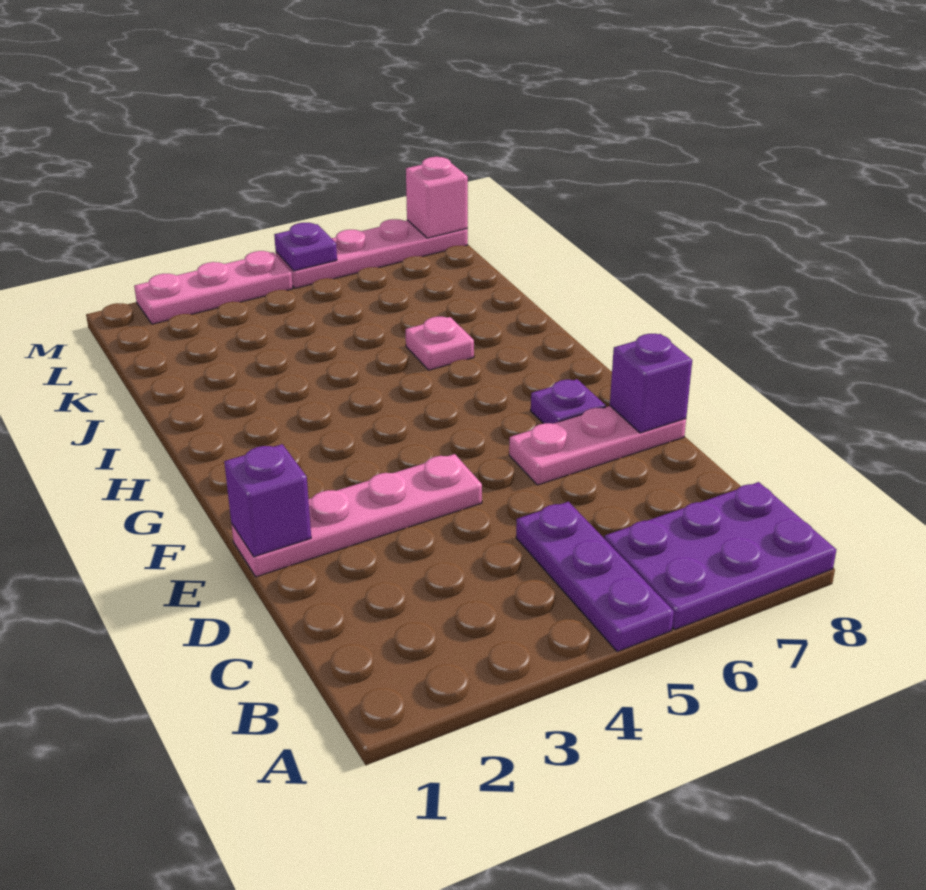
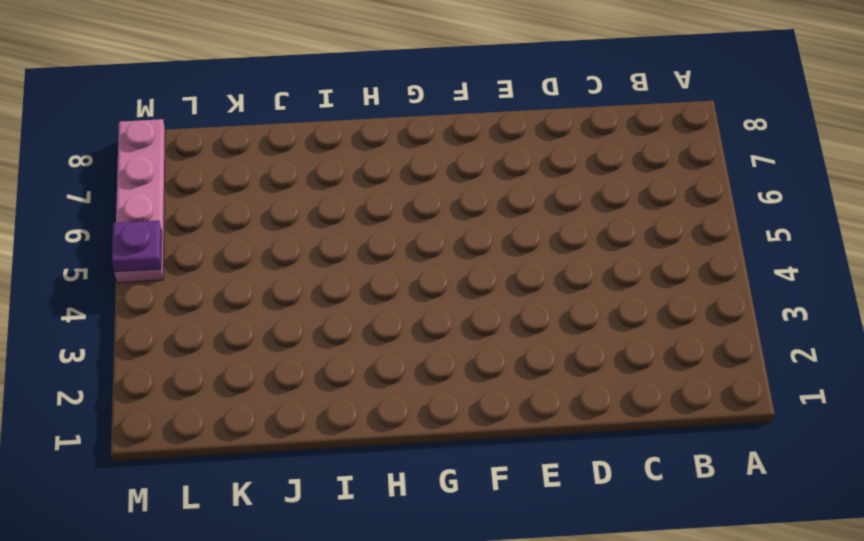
none -> purple 1x3 plate [516,502,674,652]
none -> purple 2x3 plate [605,482,836,629]
none -> pink 1x4 plate [231,454,482,577]

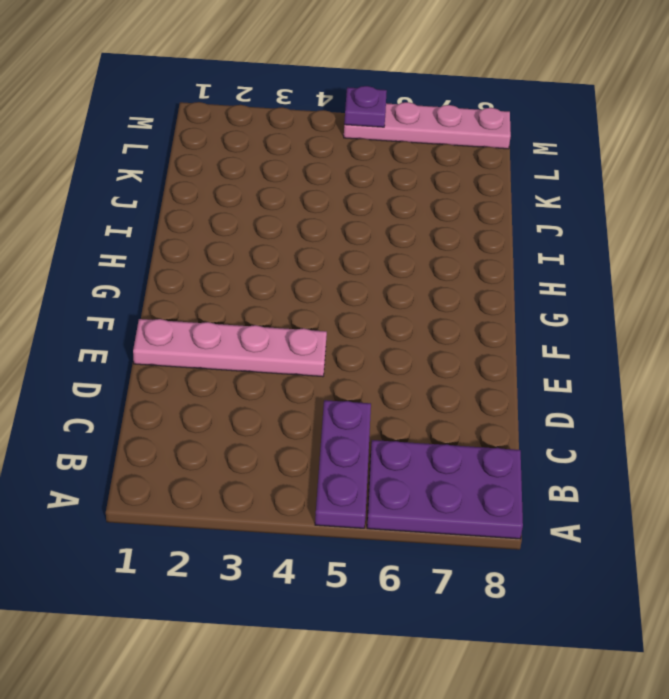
none -> pink 1x3 plate [509,406,686,485]
none -> purple 1x1 plate [531,379,606,424]
none -> pink 1x1 plate [406,317,474,370]

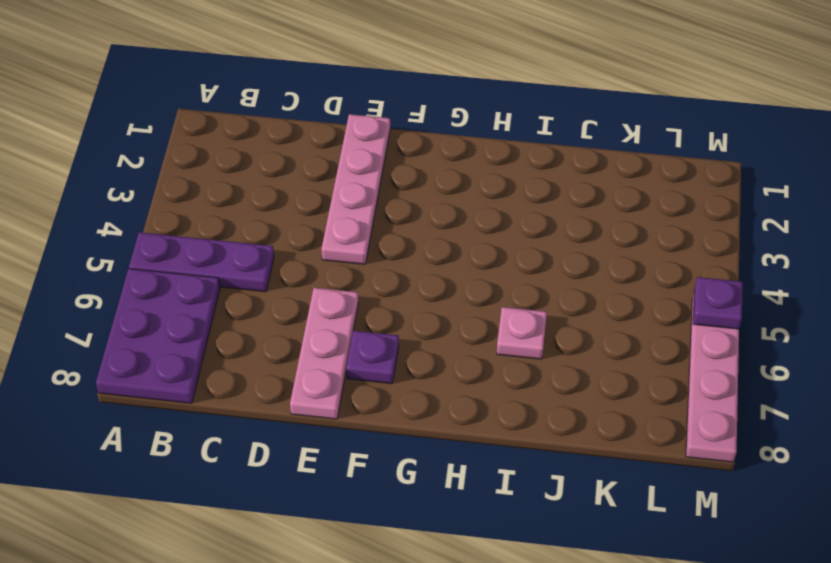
none -> pink 1x3 plate [134,251,293,324]
none -> purple 1x1 brick [224,444,311,557]
none -> purple 1x1 brick [610,334,692,433]

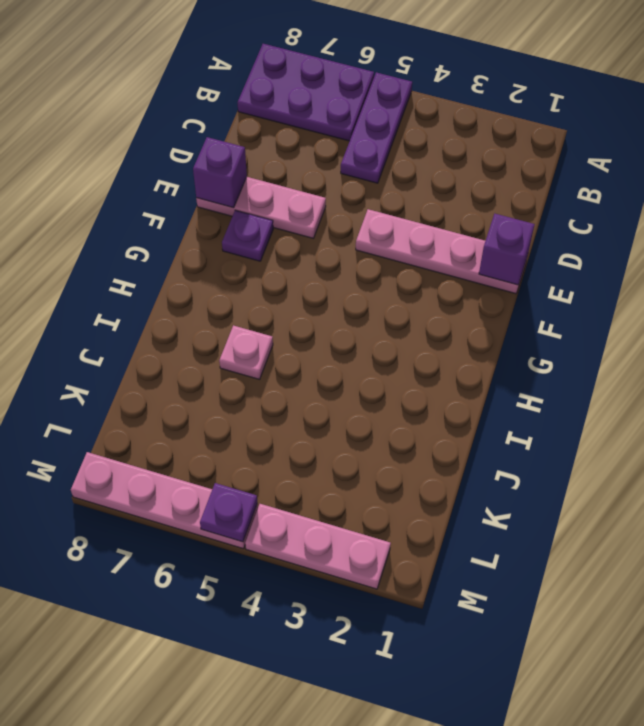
none -> pink 1x1 brick [406,157,468,238]

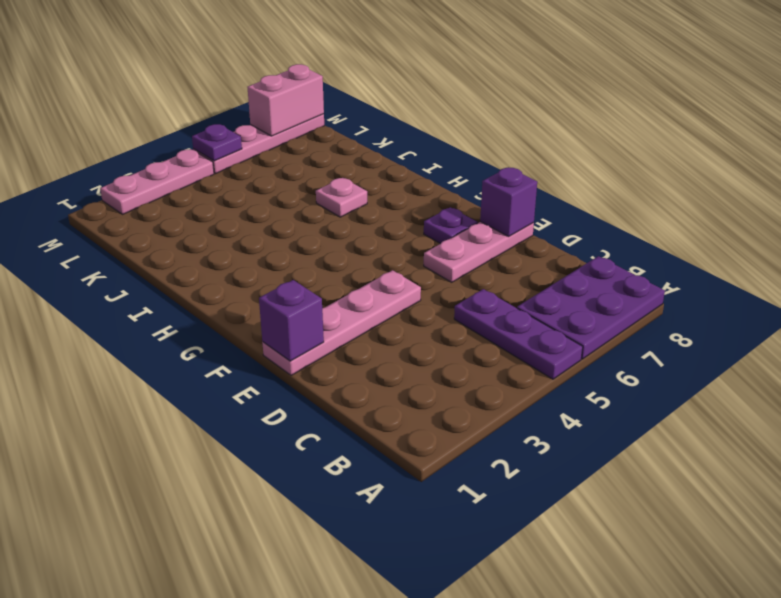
pink 1x2 brick [247,64,324,136] -> pink 1x1 brick [406,157,468,238]

